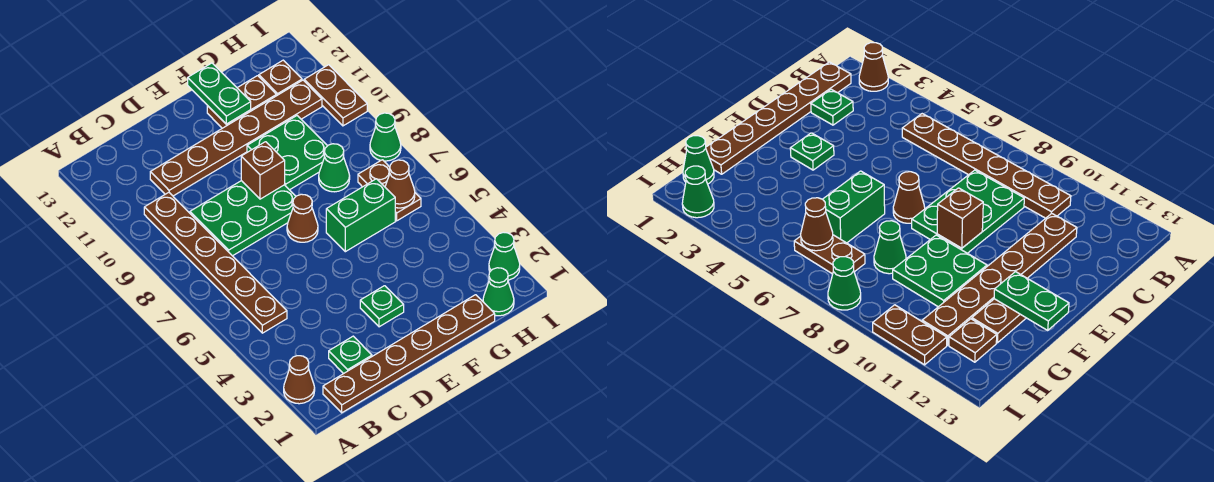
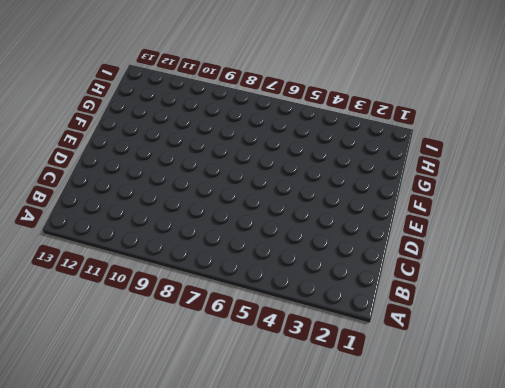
none -> brown 1x1 cone [284,356,315,404]
none -> brown 1x6 plate [323,295,495,413]
none -> brown 1x6 plate [144,192,287,333]

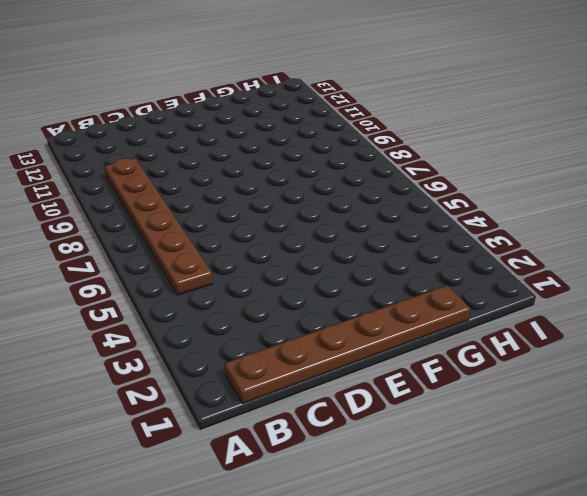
none -> brown 1x1 cone [284,356,315,404]
none -> green 1x1 plate [329,336,372,374]
none -> green 2x3 plate [190,181,296,256]

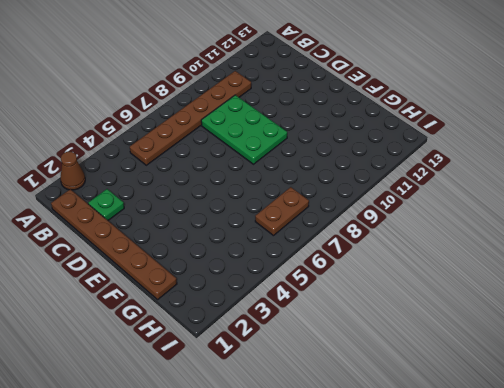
none -> brown 1x6 plate [150,80,322,196]
none -> green 1x1 plate [360,286,404,327]
none -> brown 1x1 cone [287,194,318,242]

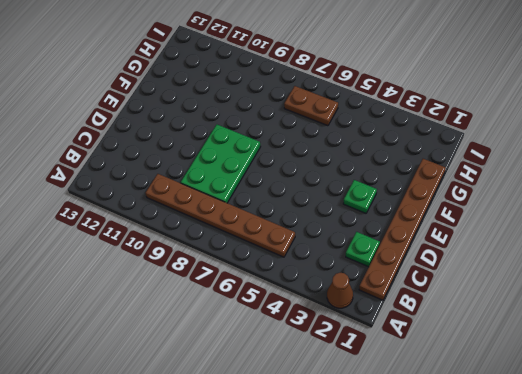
none -> brown 1x6 plate [150,80,322,196]
none -> brown 1x1 cone [287,194,318,242]
none -> green 1x2 brick [326,179,395,252]

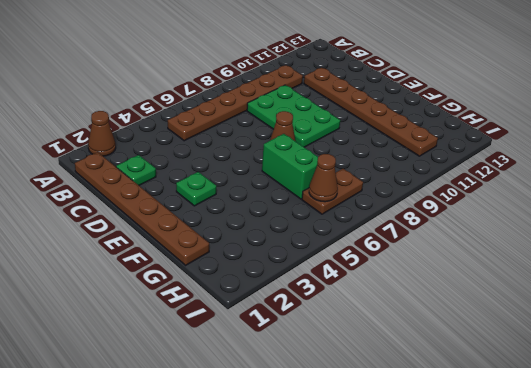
none -> green 2x2 plate [247,116,327,190]
none -> brown 1x2 plate [207,76,276,128]
none -> green 1x1 cone [319,144,350,192]

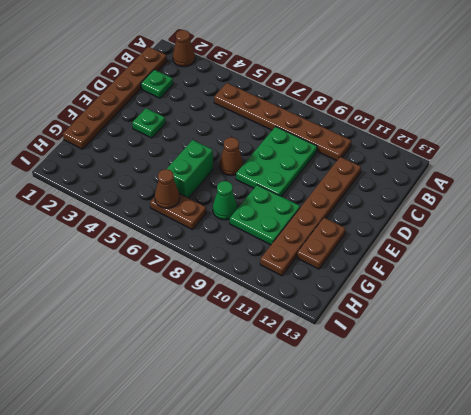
none -> green 1x1 cone [483,268,514,316]
none -> brown 1x1 plate [259,60,302,96]
none -> green 1x1 cone [489,232,520,280]

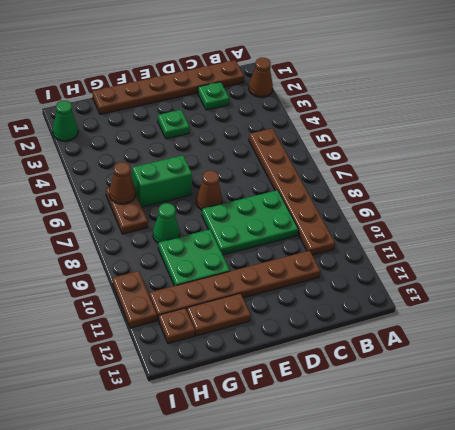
none -> green 1x1 cone [483,268,514,316]
none -> green 1x1 cone [370,113,401,161]
none -> brown 1x1 brick [241,142,285,199]

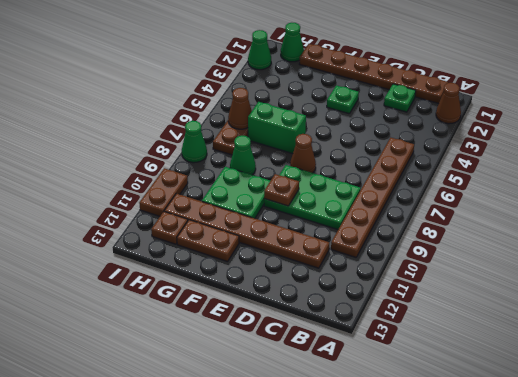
brown 1x1 plate [264,174,299,206] -> brown 1x1 brick [241,142,285,199]
none -> green 1x2 plate [188,63,251,124]

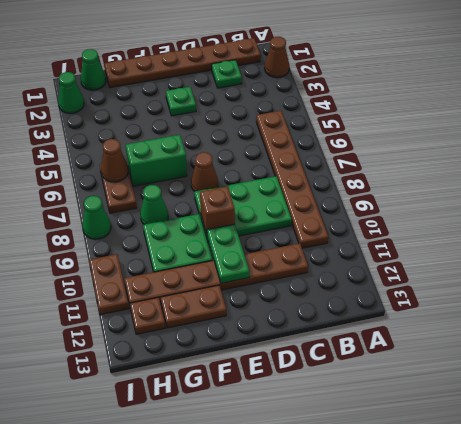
green 1x2 plate [207,224,249,283] -> green 1x2 plate moved to [188,63,251,124]

